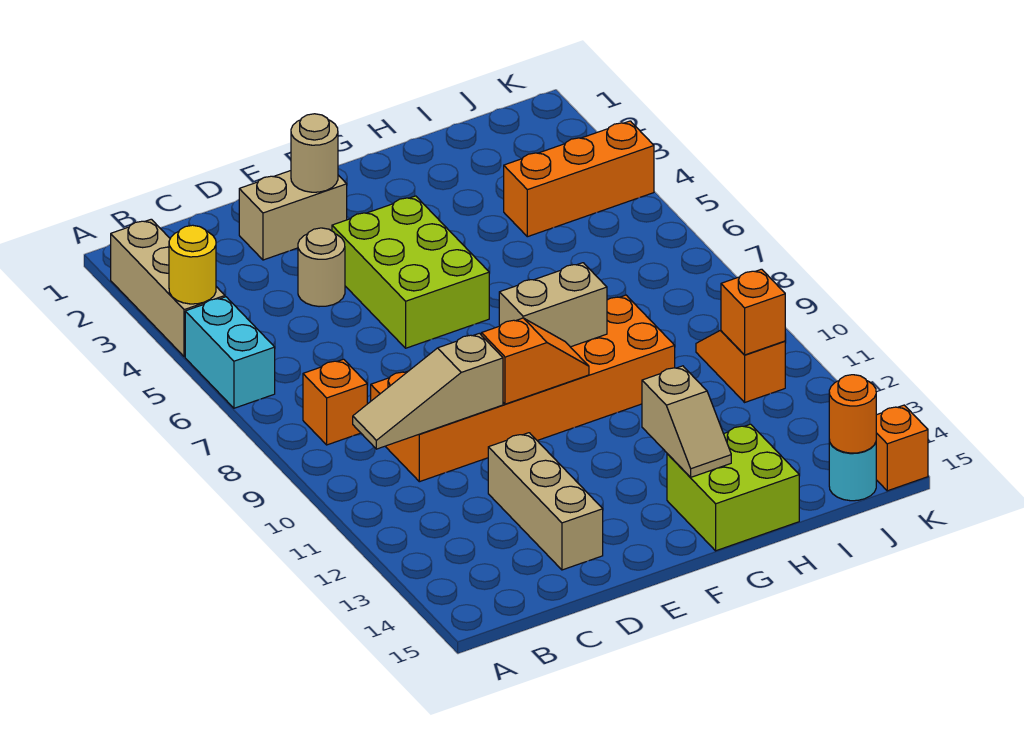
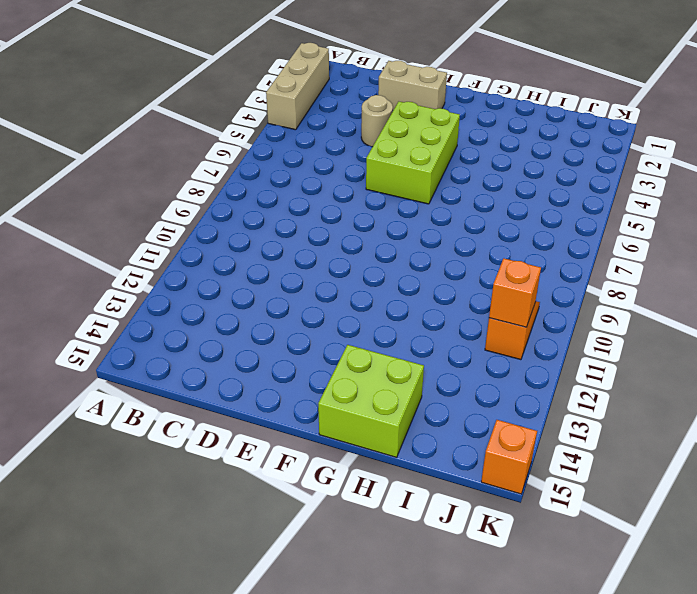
none -> cyan 1x2 brick [185,297,275,408]
none -> orange 1x1 brick [303,359,367,445]
none -> orange 2x6 brick [371,295,675,482]

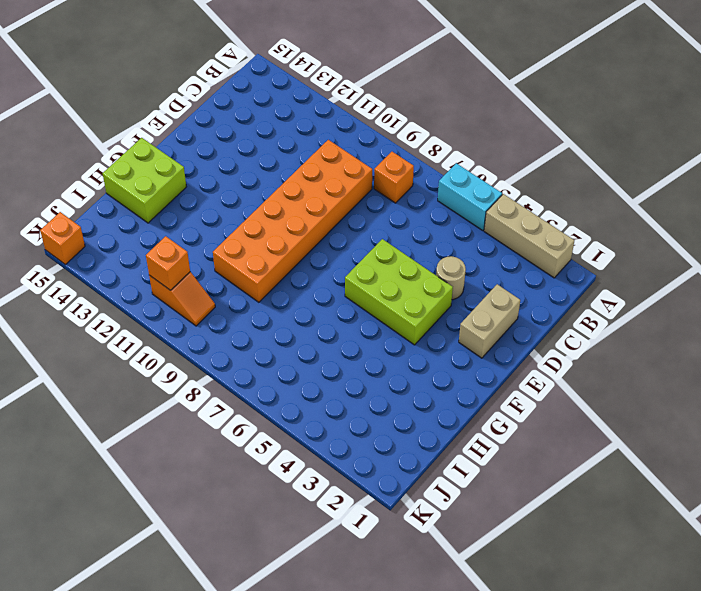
none -> tan 1x3 brick [488,433,603,570]
none -> orange 1x3 brick [504,121,654,237]
none -> cyan 1x1 round brick [829,440,876,501]

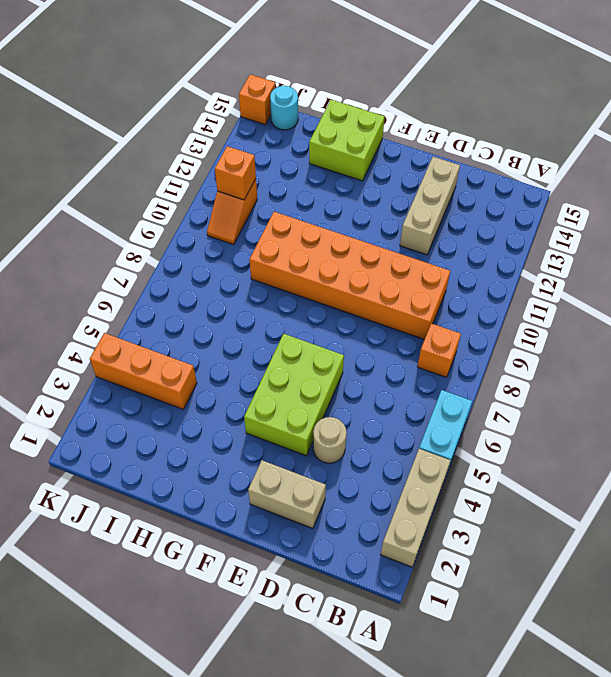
none -> yellow 1x1 round brick [169,225,216,304]
none -> tan 1x3 slope [353,333,503,449]
none -> tan 1x1 round brick [291,114,338,192]

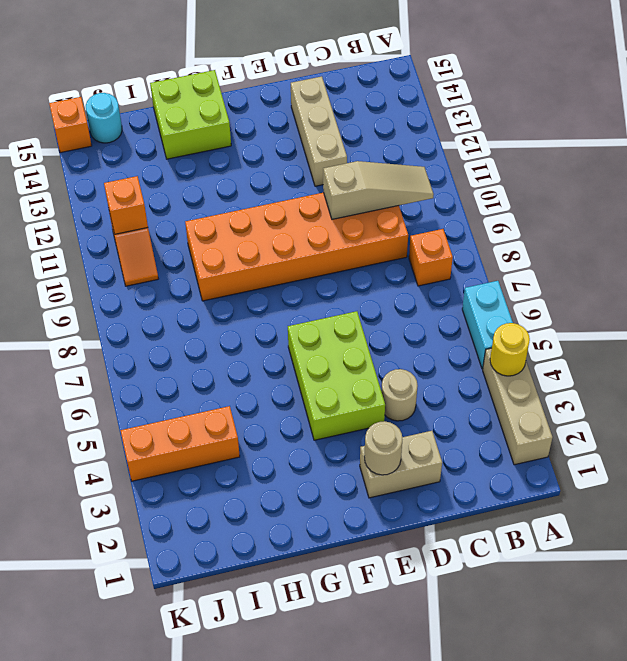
none -> orange 1x2 slope [481,318,589,404]
none -> tan 1x2 brick [499,263,607,347]
none -> tan 1x2 slope [642,366,731,477]

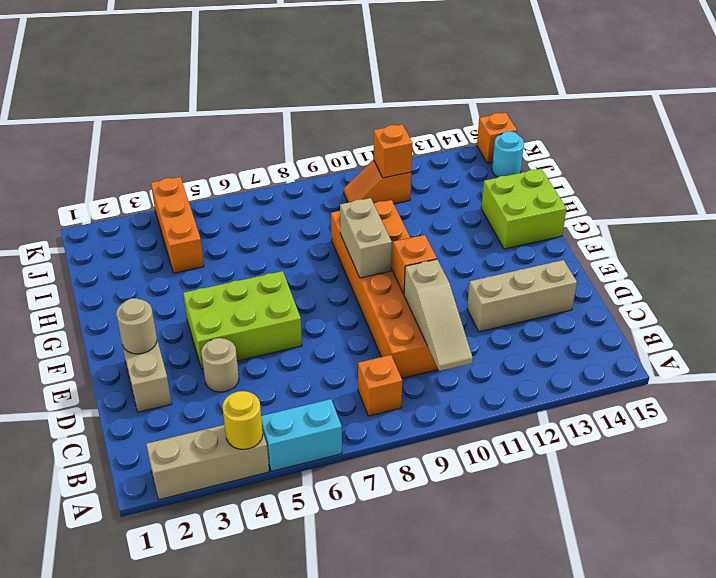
none -> tan 1x2 slope [642,366,731,477]
none -> orange 1x1 round brick [829,375,876,453]

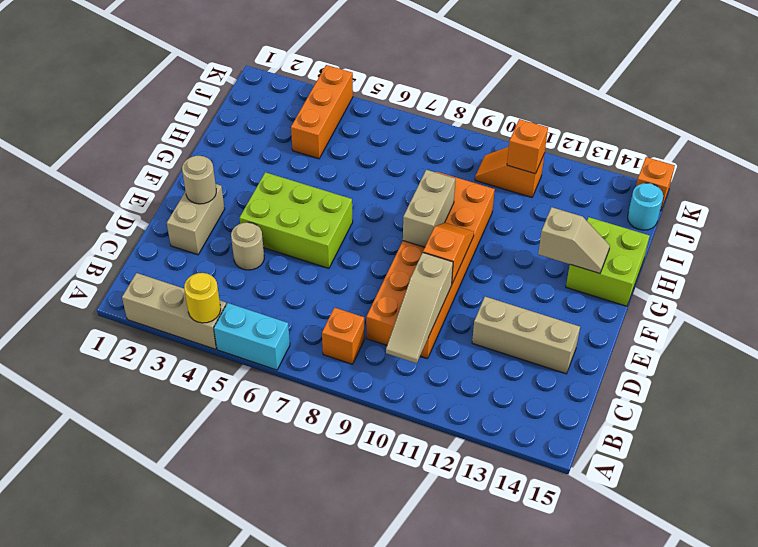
none -> orange 1x1 round brick [829,375,876,453]

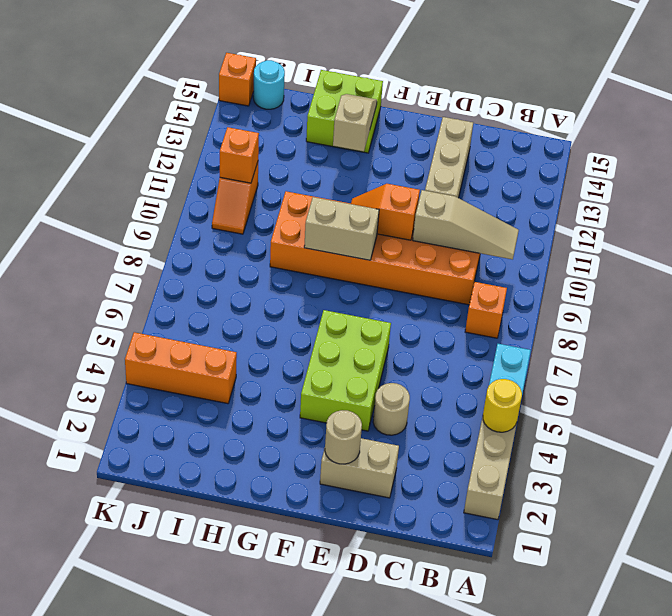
none -> orange 1x1 round brick [829,375,876,453]

